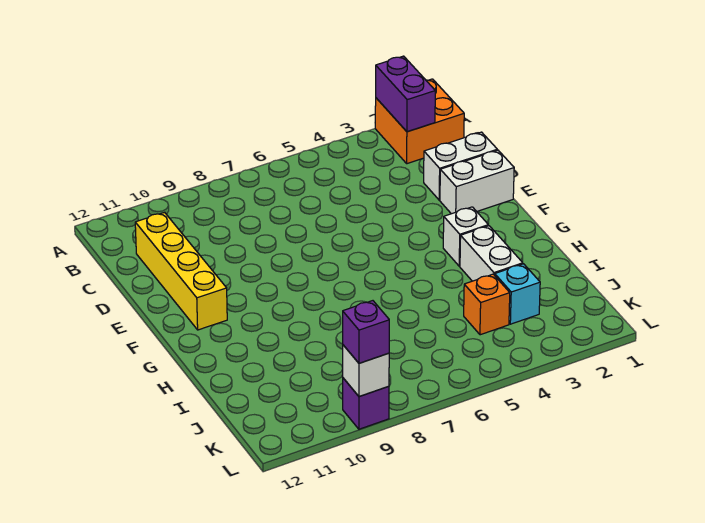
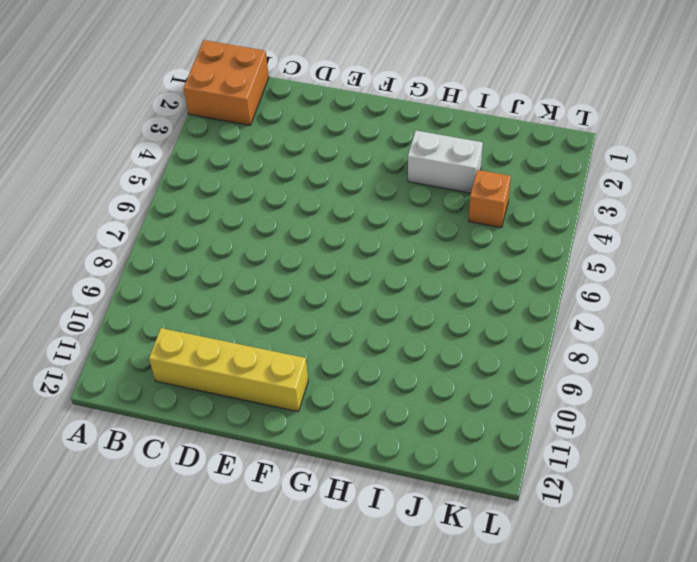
none -> white 1x2 brick [424,132,497,200]
none -> white 1x2 brick [440,150,514,214]
none -> white 1x1 brick [443,207,488,266]

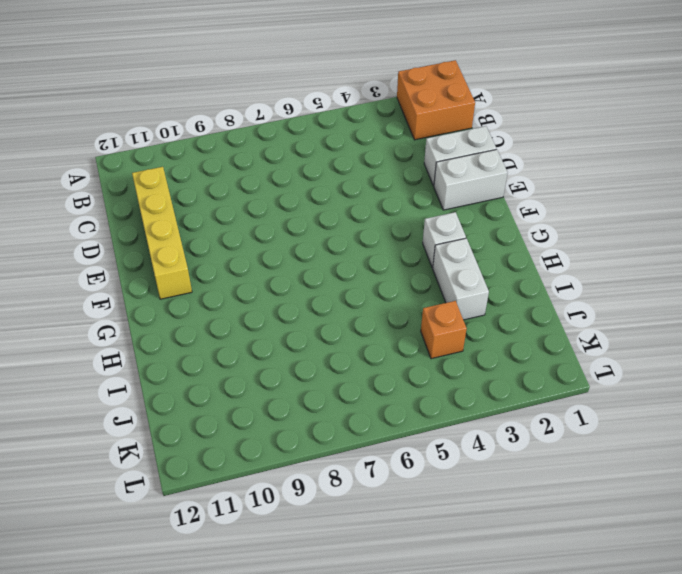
none -> cyan 1x1 brick [495,264,540,324]
none -> purple 1x1 brick [343,378,389,429]
none -> purple 1x2 brick [376,56,435,132]

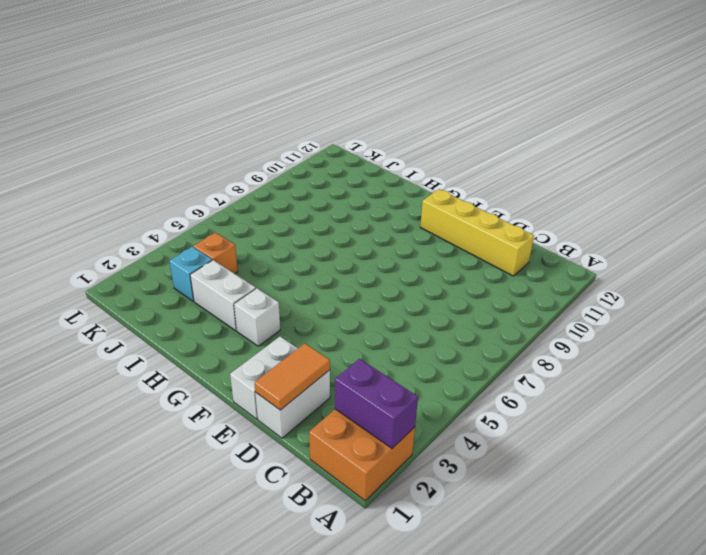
orange 1x2 tile [255,344,330,410] -> none
none -> purple 1x1 brick [343,378,389,429]
none -> white 1x1 brick [343,345,389,397]
none -> purple 1x1 brick [343,301,389,363]

